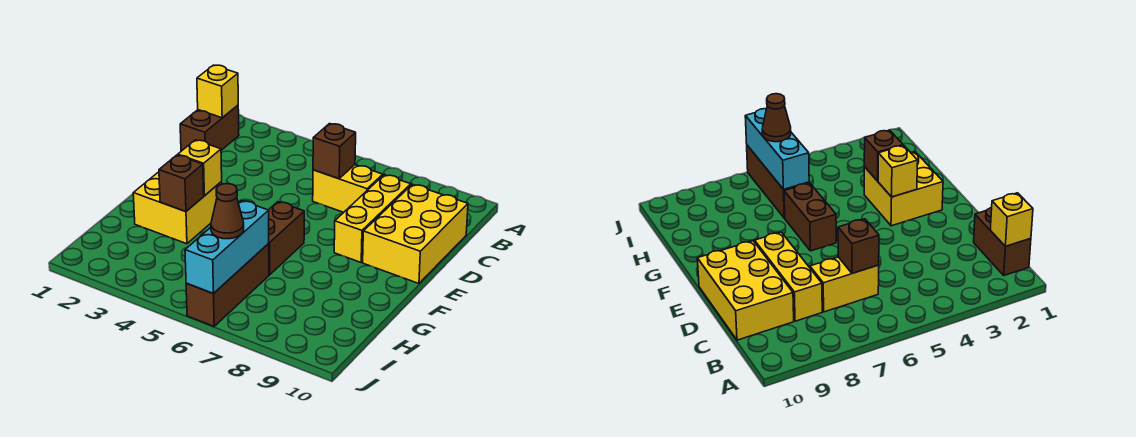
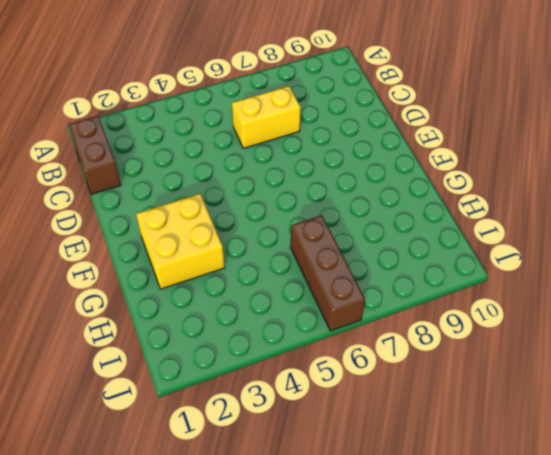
none -> yellow 1x3 brick [334,175,411,262]
none -> yellow 2x3 brick [363,184,468,284]
none -> brown 1x2 brick [268,202,304,275]

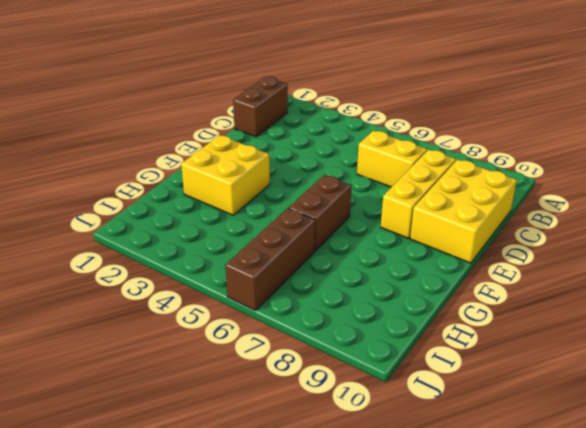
none -> yellow 1x1 brick [197,65,238,118]
none -> brown 1x1 brick [313,124,356,179]
none -> yellow 1x1 brick [178,140,222,196]

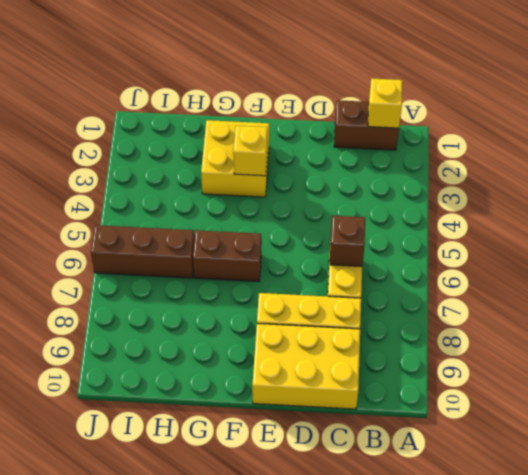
none -> brown 1x1 brick [159,155,204,212]
none -> cyan 1x3 brick [185,201,269,294]
none -> brown 1x1 cone [211,184,244,239]

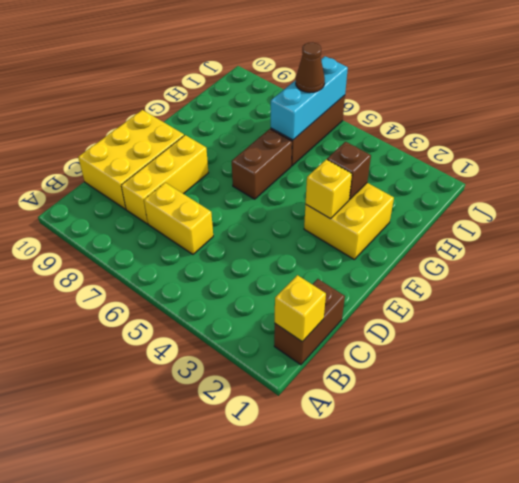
none -> brown 1x1 brick [313,124,356,179]

